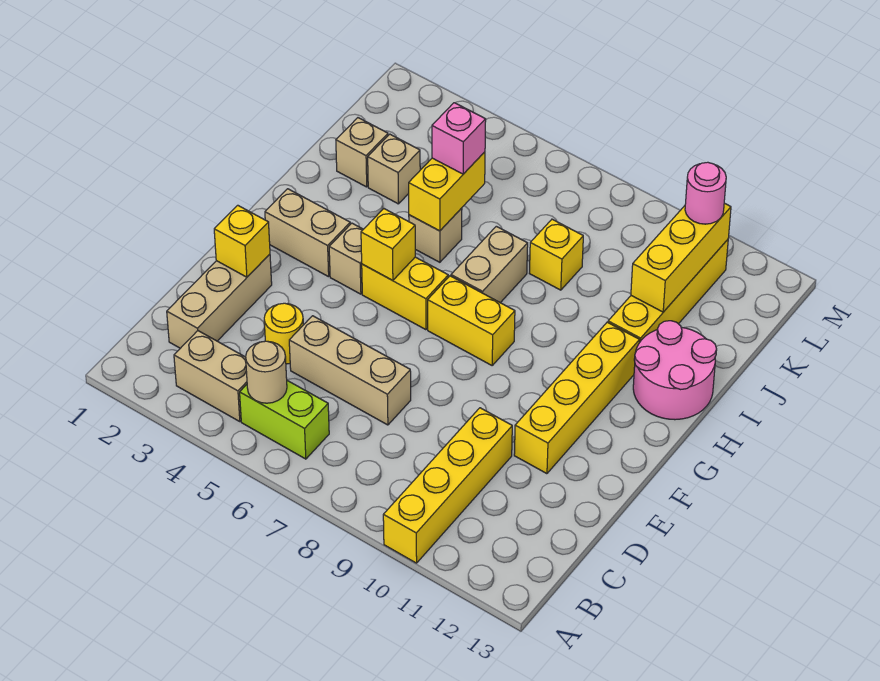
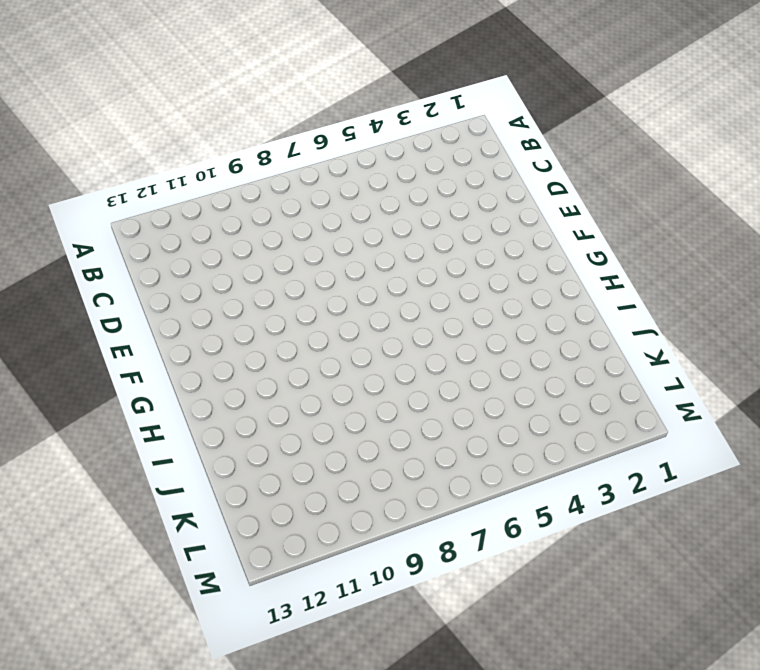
none -> yellow 1x4 brick [383,408,512,563]
none -> tan 1x2 brick [174,331,247,422]
none -> lime 1x2 brick [240,381,329,459]

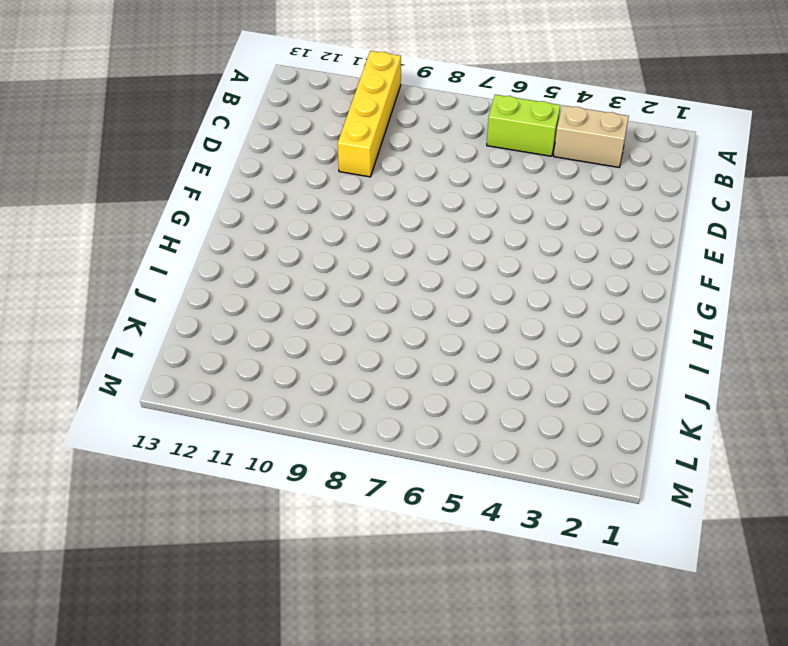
none -> tan 1x3 brick [167,254,272,348]
none -> yellow 1x1 round brick [264,303,303,364]
none -> tan 1x3 brick [289,316,411,425]

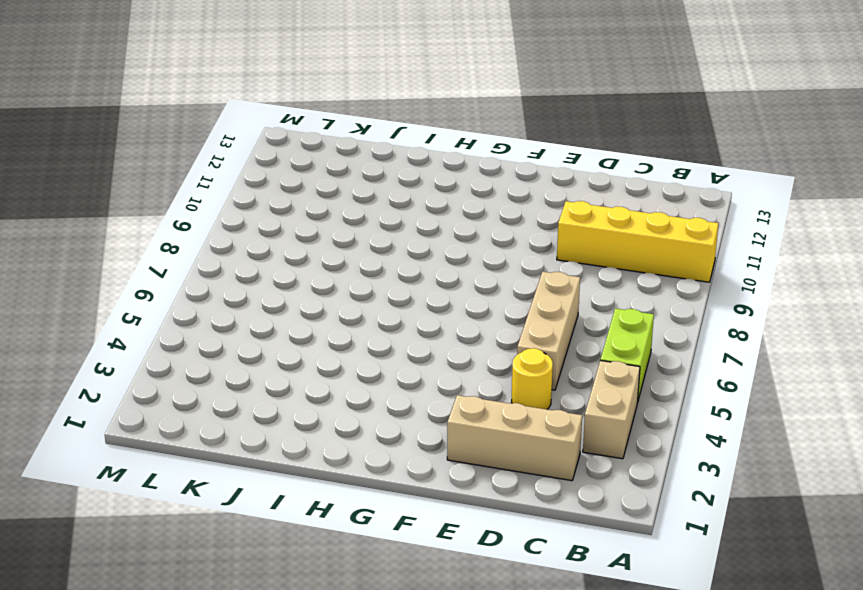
none -> yellow 1x4 brick [514,322,640,474]
none -> tan 1x2 brick [265,189,350,277]
none -> tan 1x1 brick [329,223,363,294]

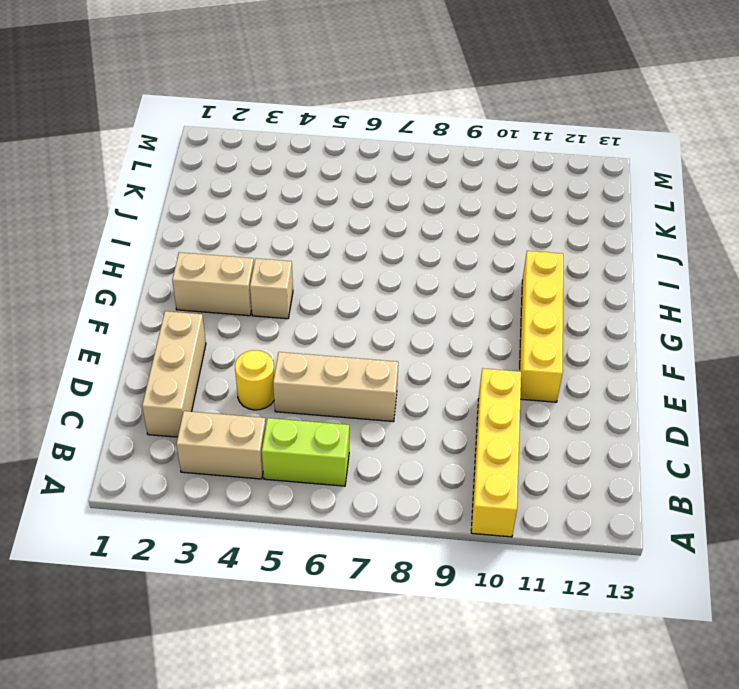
none -> yellow 1x2 brick [362,257,448,330]
none -> yellow 1x2 brick [428,276,515,365]
none -> tan 1x2 brick [451,226,528,303]

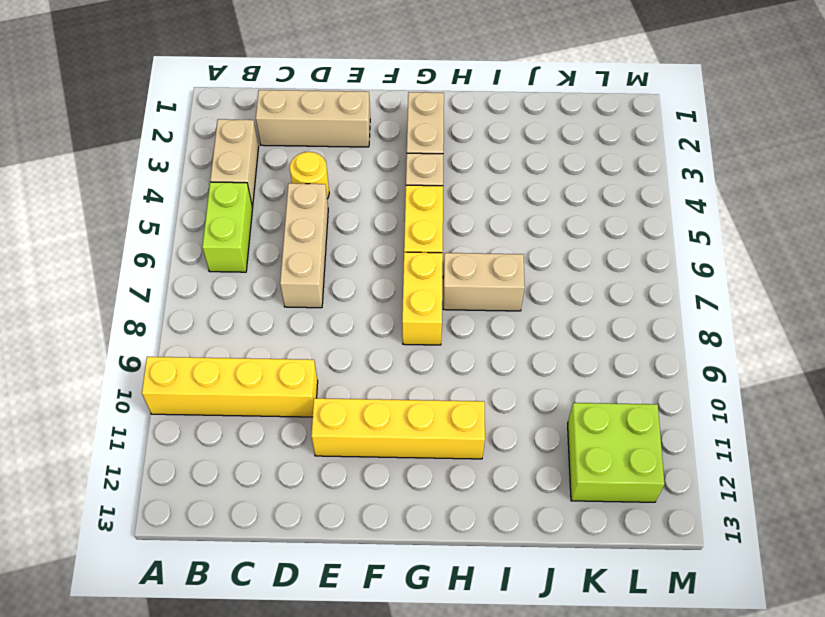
lime 2x2 brick [568,403,664,502] -> yellow 1x4 brick [608,240,728,343]
none -> pink 2x2 round brick [633,321,717,420]
none -> tan 1x1 brick [409,208,462,262]
none -> tan 1x1 brick [336,118,388,187]

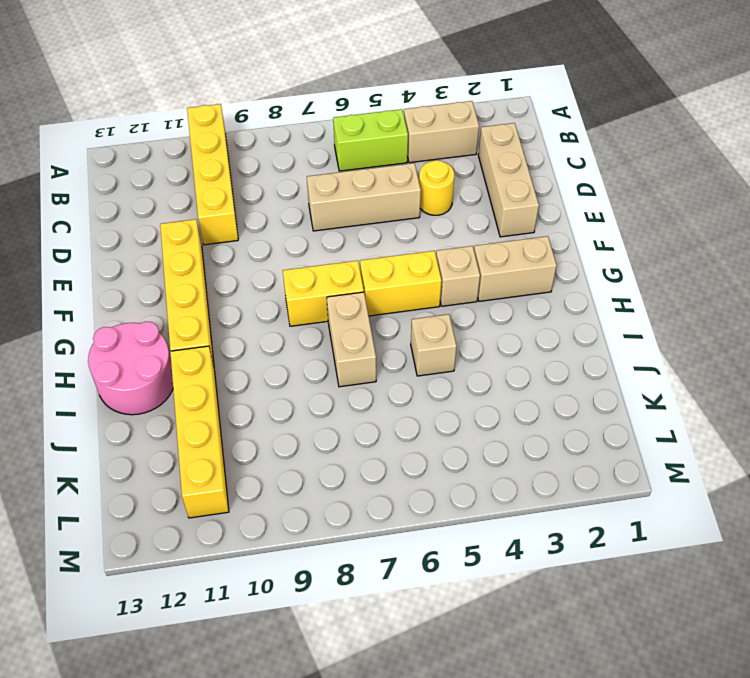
none -> tan 1x1 brick [336,118,388,187]
none -> tan 1x1 brick [368,134,420,204]
none -> yellow 1x1 brick [529,219,583,290]

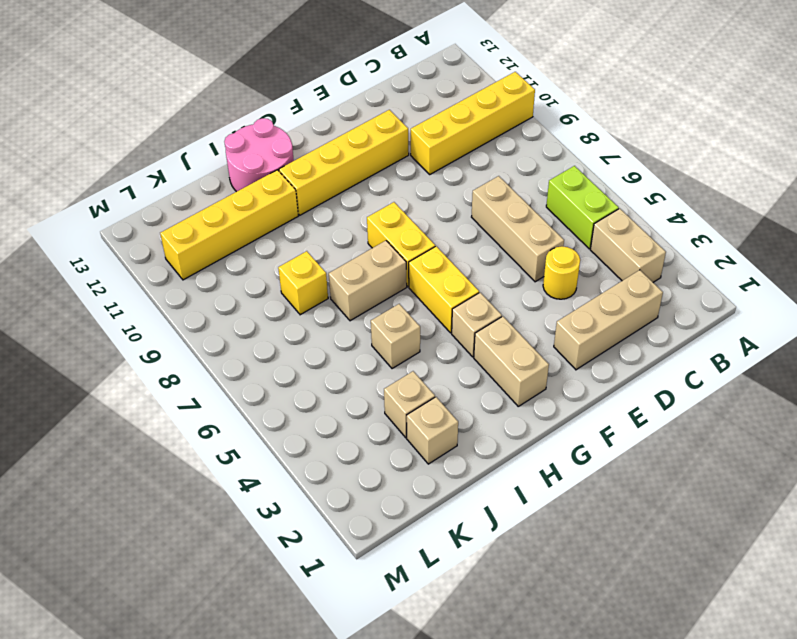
none -> tan 1x1 round brick [246,341,287,403]
none -> yellow 1x1 brick [214,205,270,277]
none -> yellow 1x1 brick [361,209,415,281]

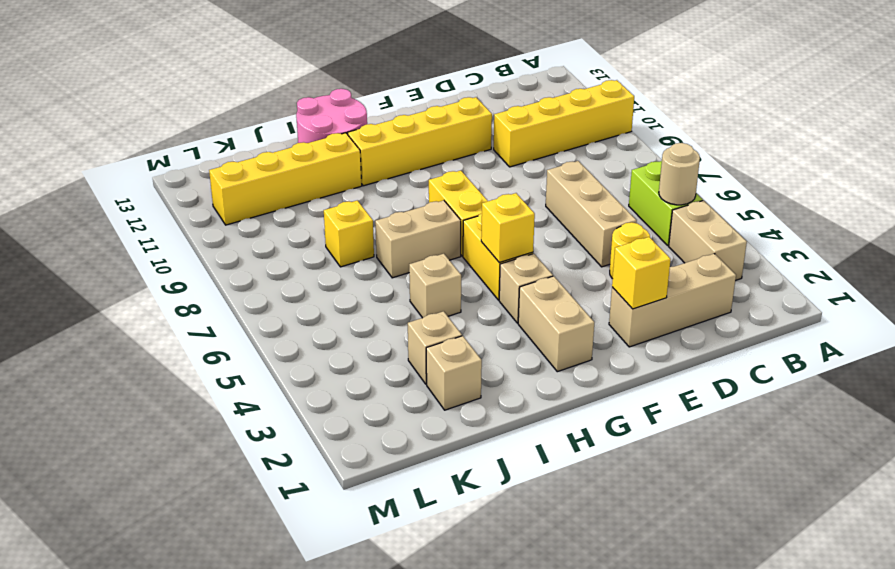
none -> yellow 1x2 brick [409,152,485,231]
none -> yellow 1x3 brick [631,203,731,312]
none -> pink 1x1 brick [432,103,486,174]

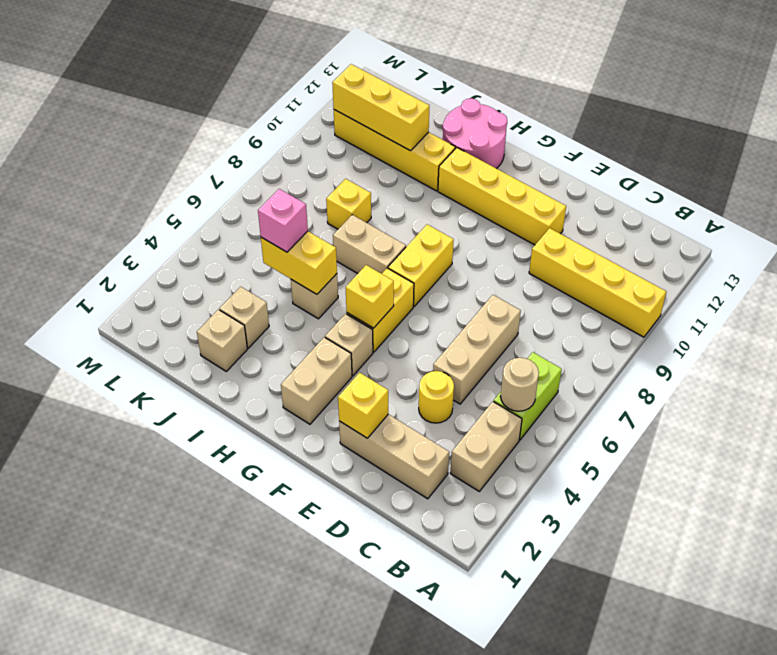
none -> pink 1x1 round brick [685,162,726,224]

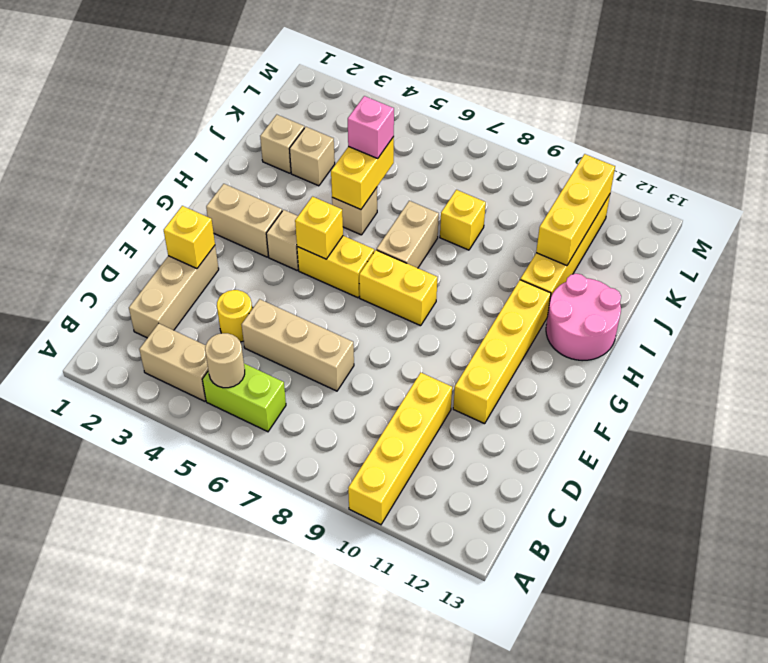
none -> pink 1x1 round brick [685,162,726,224]

